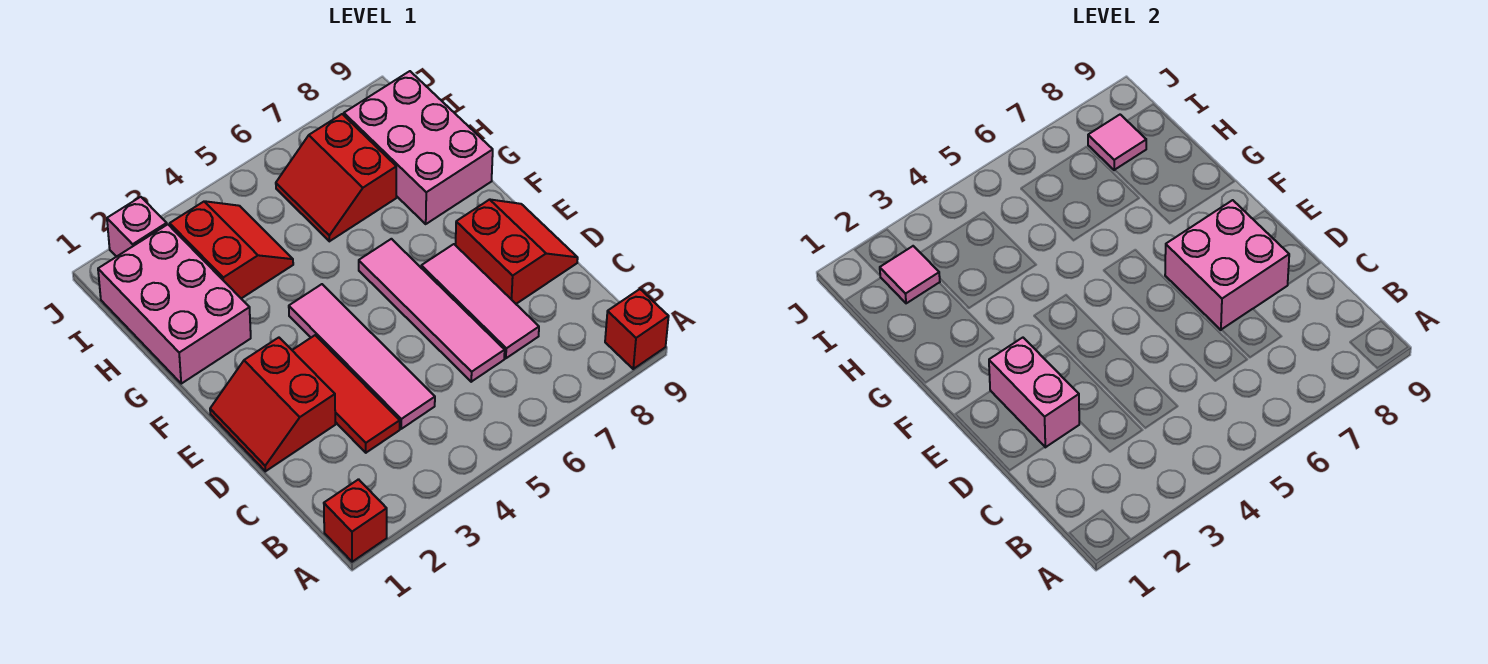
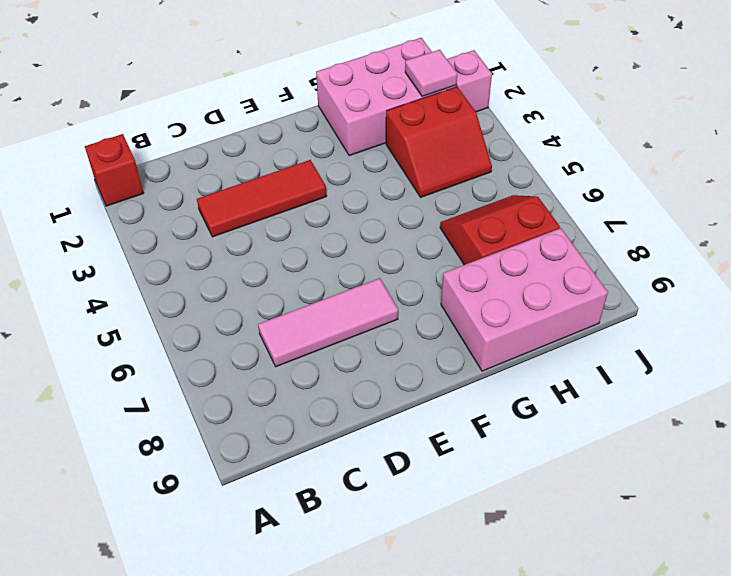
none -> red 1x1 brick [605,289,669,369]
none -> pink 1x4 tile [289,284,435,429]
none -> pink 1x4 tile [359,239,505,382]

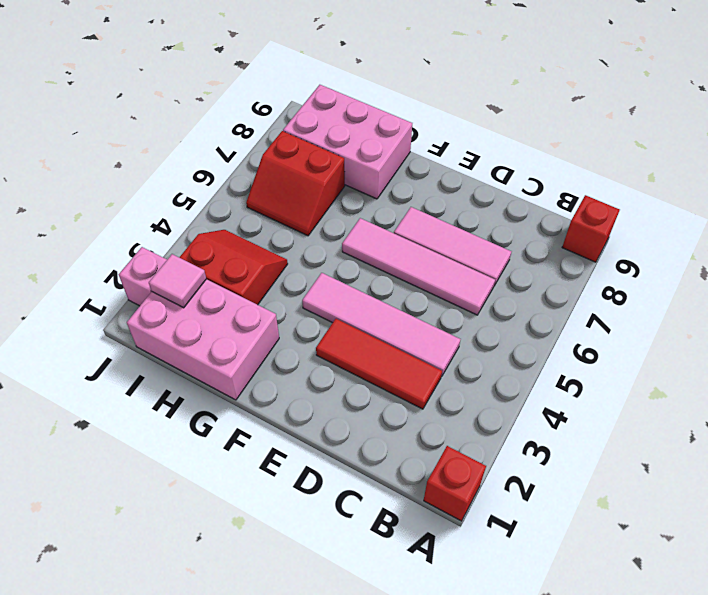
none -> red 2x2 slope [210,338,335,471]
none -> red 2x2 slope [456,199,578,304]
none -> pink 1x2 brick [989,338,1079,447]

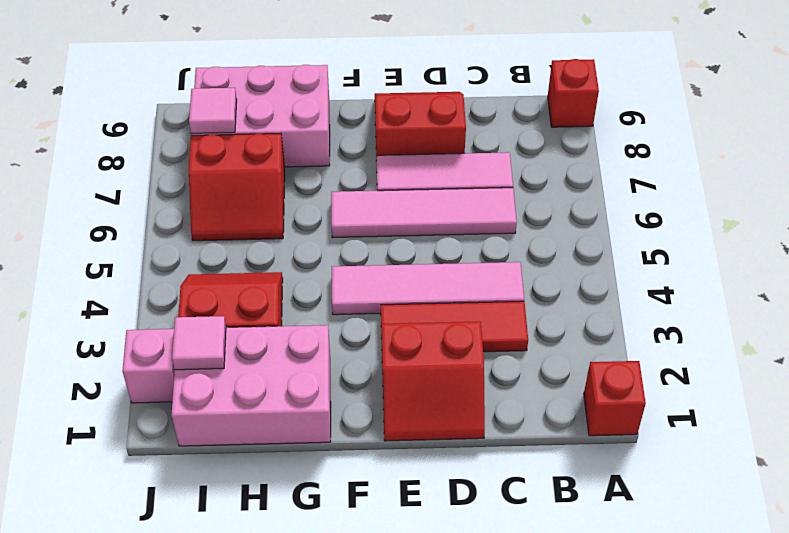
none -> pink 1x2 brick [989,338,1079,447]
none -> pink 2x2 brick [1165,200,1289,330]

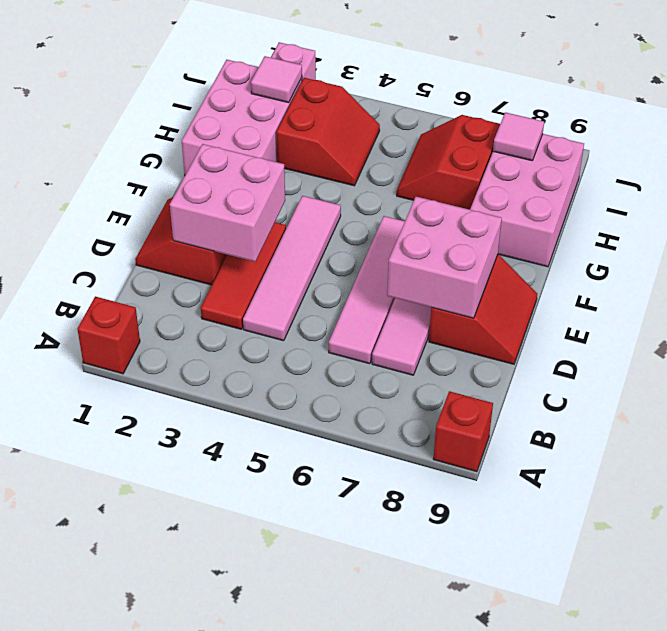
pink 2x2 brick [170,144,285,262] -> pink 1x2 brick [989,338,1079,447]

